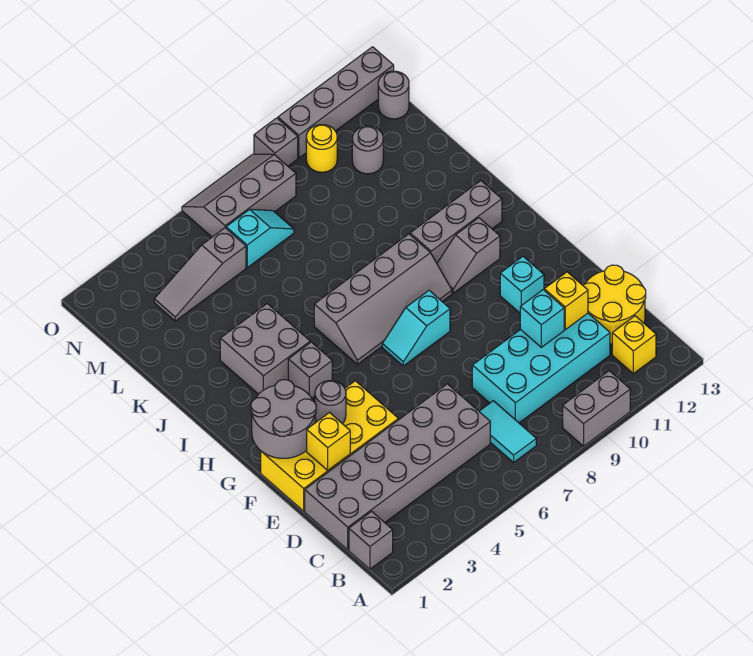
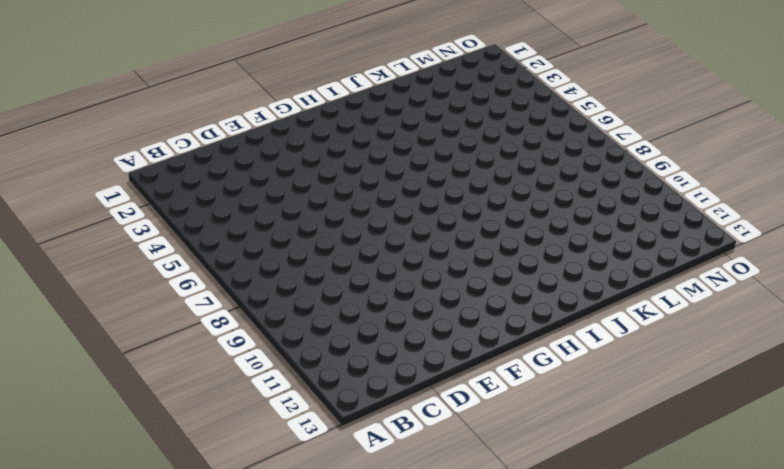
none -> grey 1x2 brick [563,371,630,446]
none -> grey 1x1 brick [349,511,393,569]
none -> cyan 1x2 tile [479,401,536,462]

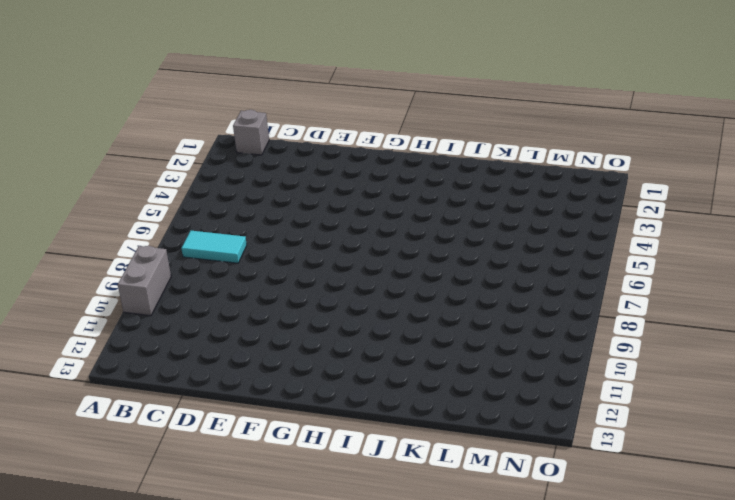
none -> yellow 1x1 brick [612,316,656,374]
none -> grey 2x6 brick [305,384,490,550]
none -> cyan 2x4 brick [472,313,610,423]

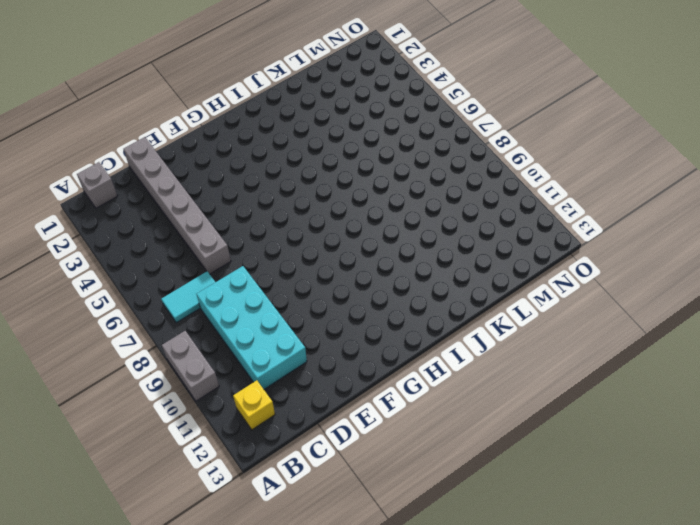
grey 1x6 brick [124,137,231,274] -> grey 2x6 brick [305,384,490,550]
none -> yellow 2x2 round brick [583,265,646,344]
none -> yellow 2x4 brick [261,381,398,511]
none -> cyan 1x1 brick [500,257,544,313]

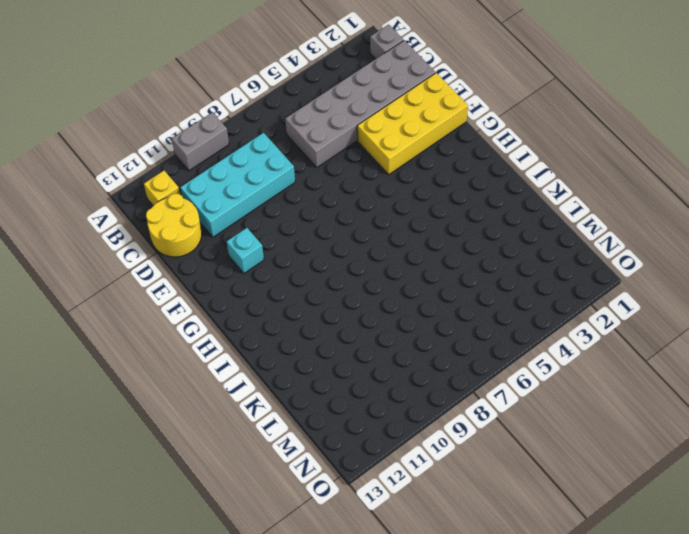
none -> cyan 1x2 tile [479,401,536,462]
none -> cyan 1x2 slope [382,290,450,366]
none -> grey 1x1 brick [288,342,332,398]

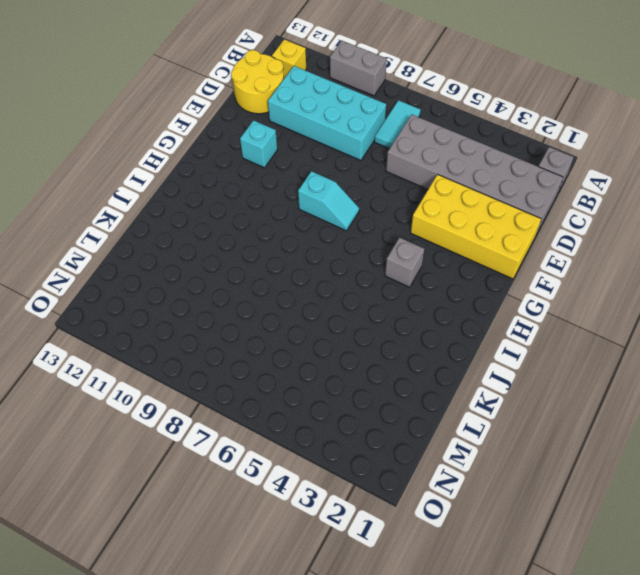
none -> grey 2x4 slope [314,234,452,364]
none -> grey 1x2 slope [437,218,500,293]
none -> grey 2x2 brick [220,304,310,394]

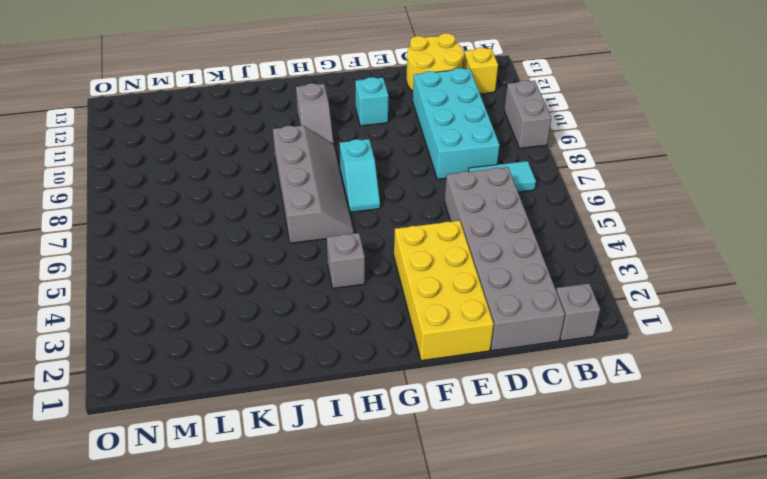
none -> grey 2x2 brick [220,304,310,394]
none -> grey 1x3 brick [410,181,502,263]
none -> grey 1x3 slope [154,228,246,321]

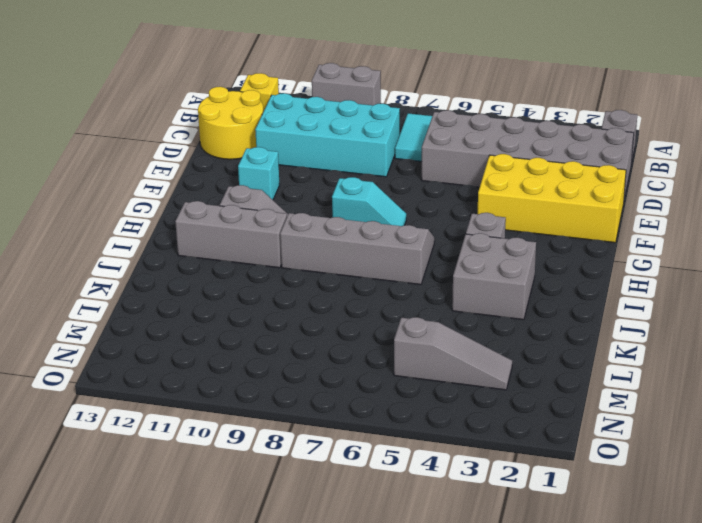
none -> cyan 1x2 slope [226,209,294,268]
none -> grey 1x1 round brick [352,126,383,174]
none -> grey 2x3 slope [182,154,296,237]

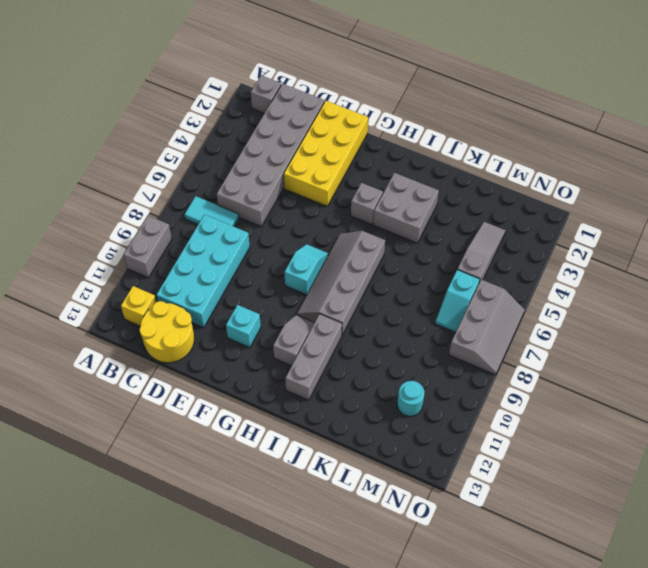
cyan 1x1 round brick [397,381,424,416] -> grey 1x1 round brick [352,126,383,174]
none -> yellow 1x1 round brick [306,125,337,172]
none -> grey 1x1 round brick [378,71,409,119]
none -> grey 1x1 brick [254,118,298,166]

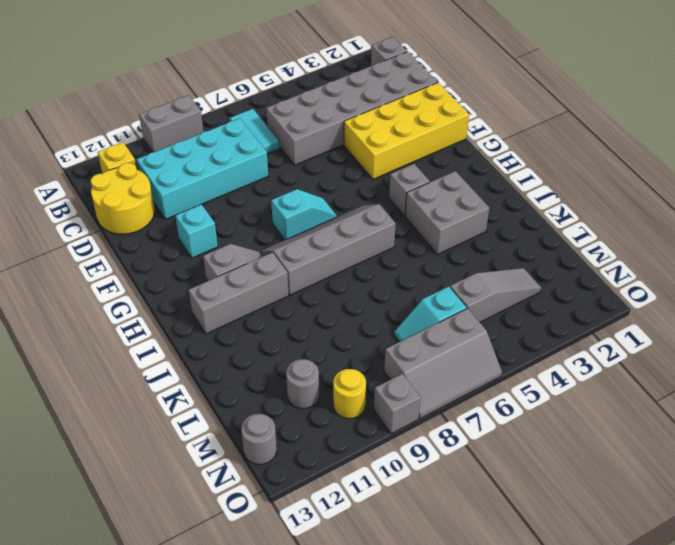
none -> grey 1x4 brick [278,47,394,158]
none -> cyan 1x1 brick [520,290,564,347]
none -> yellow 1x1 brick [544,272,588,330]

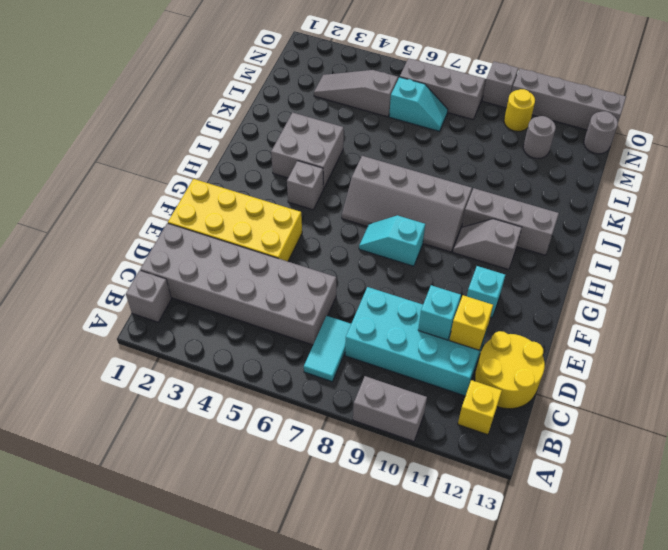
none -> yellow 1x1 brick [307,413,350,470]
none -> grey 2x2 round brick [251,380,316,458]
none -> grey 1x1 round brick [315,381,346,424]

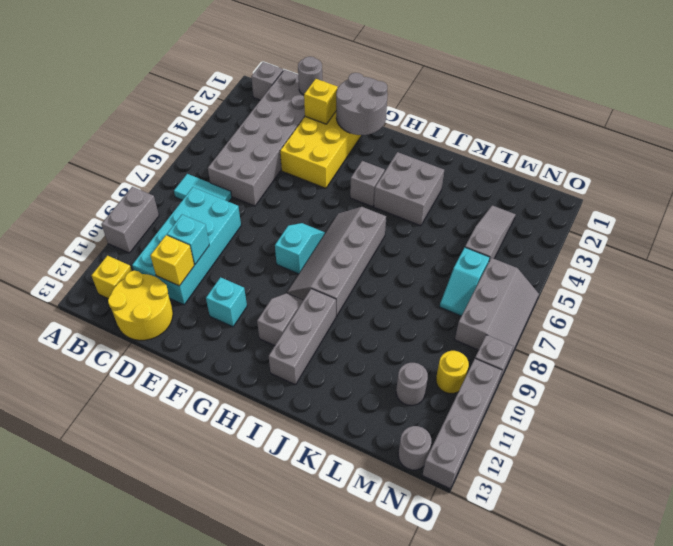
grey 1x1 round brick [298,57,322,95] -> grey 1x1 round brick moved to [315,381,346,424]

